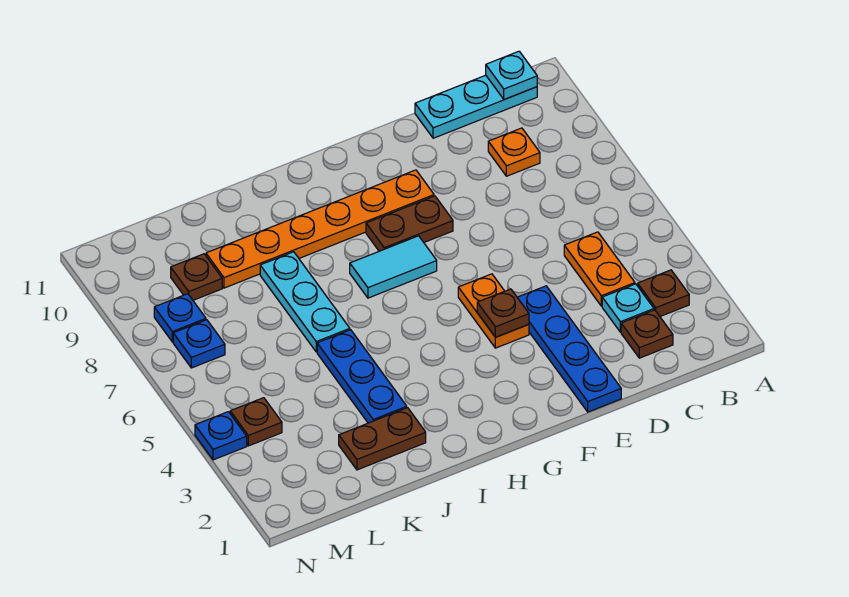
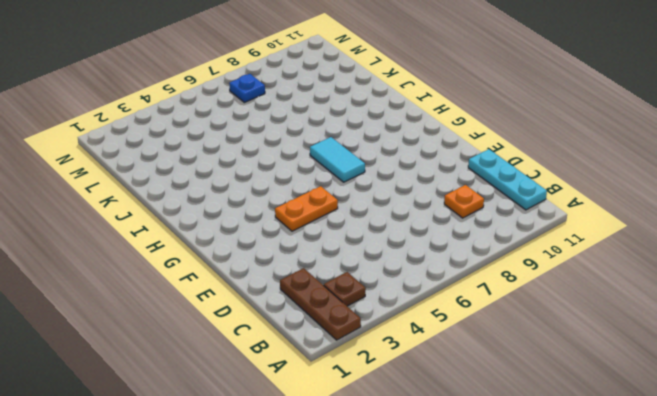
brown 1x3 plate [280,268,361,340] -> brown 1x1 plate [621,310,673,358]
none -> cyan 1x1 plate [602,284,654,332]
none -> orange 1x2 plate [564,232,635,306]
none -> blue 1x4 plate [517,286,621,412]

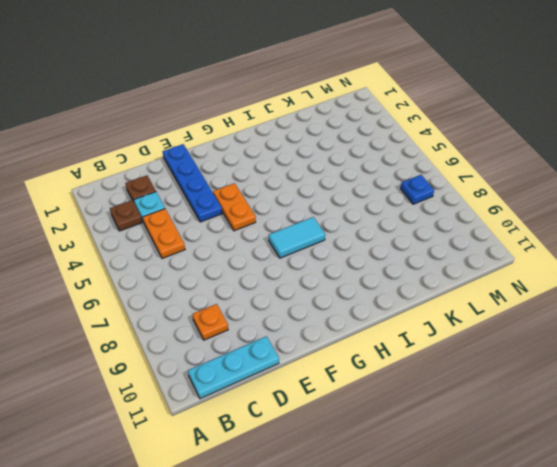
none -> brown 1x2 plate [366,196,453,251]
none -> orange 1x6 plate [206,170,434,288]
none -> brown 1x2 plate [339,408,426,470]

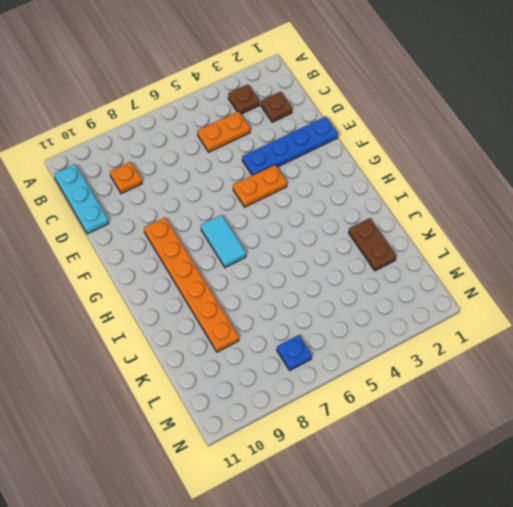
none -> cyan 1x1 plate [602,284,654,332]
none -> brown 1x2 plate [366,196,453,251]
none -> blue 1x3 plate [317,330,407,423]

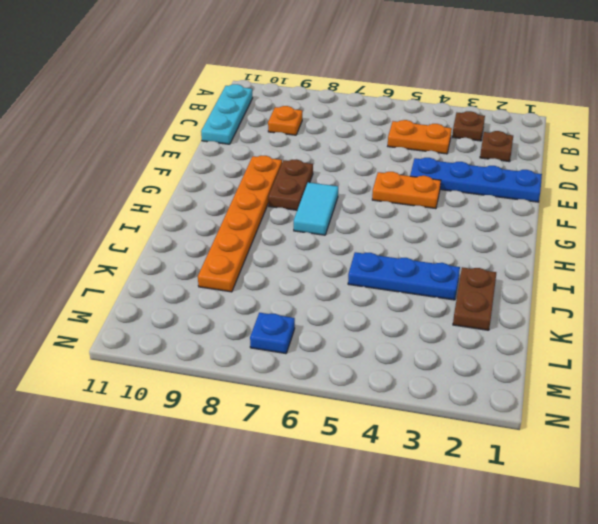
none -> cyan 1x1 plate [602,284,654,332]
none -> cyan 1x3 plate [260,252,350,352]
none -> brown 1x1 plate [171,254,222,300]

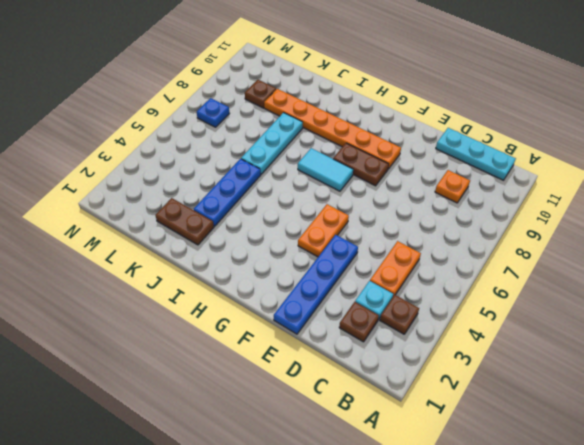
none -> brown 1x1 plate [230,398,282,446]
none -> blue 1x1 plate [154,294,206,342]
none -> blue 1x1 plate [195,412,247,460]

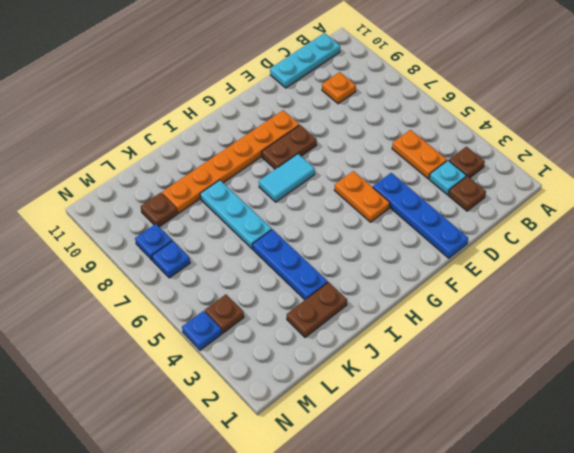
none -> cyan 1x1 plate [486,51,537,100]
none -> brown 1x1 plate [477,289,529,337]

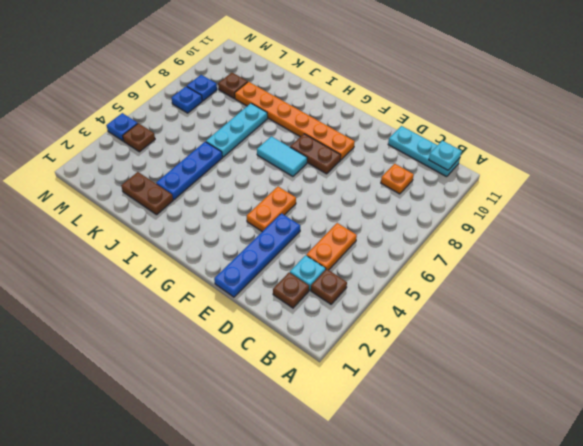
none -> brown 1x1 plate [477,289,529,337]

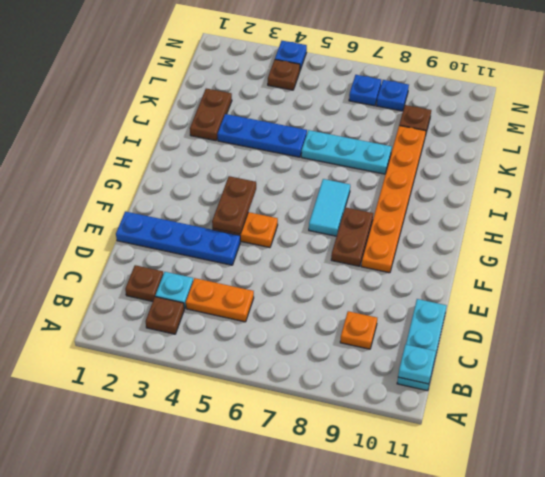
brown 1x2 plate [212,176,256,234] -> brown 1x1 plate [477,289,529,337]

